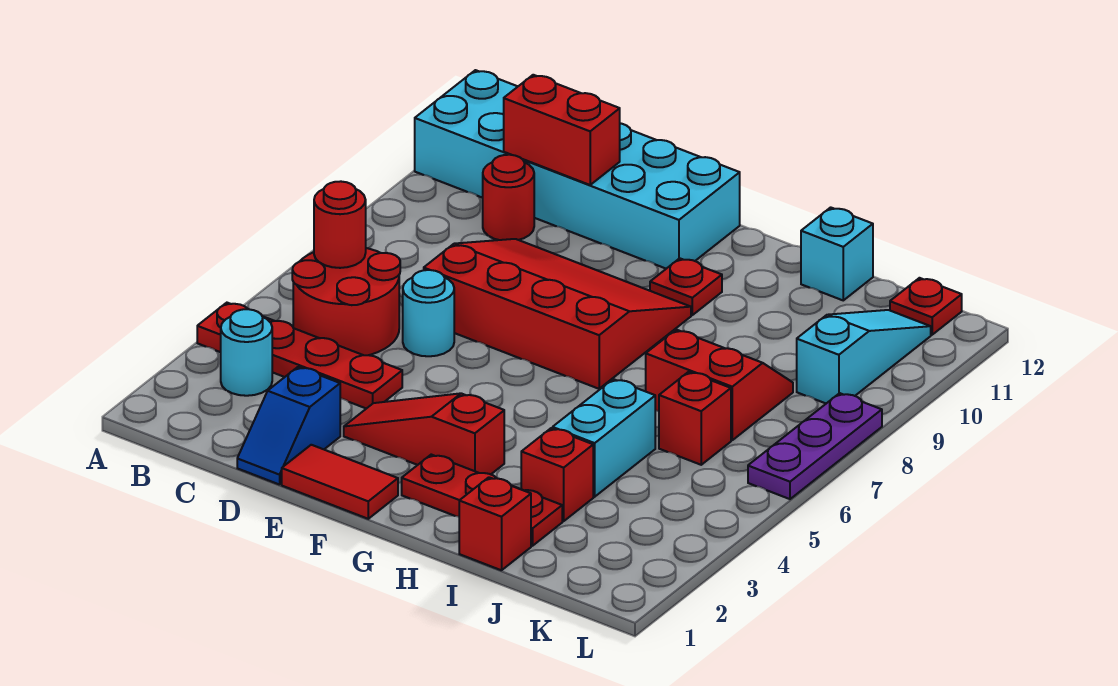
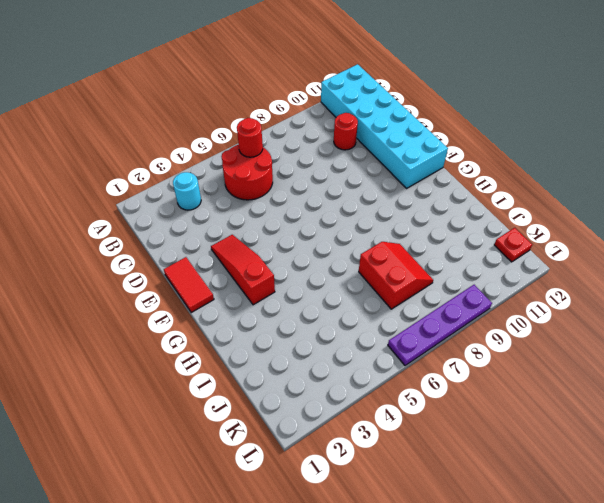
purple 1x4 plate [388,285,492,366] -> purple 1x3 plate [748,393,882,499]
none -> red 1x4 plate [197,303,402,409]
none -> blue 1x2 slope [237,367,340,485]
none -> cyan 1x1 round brick [403,270,454,356]

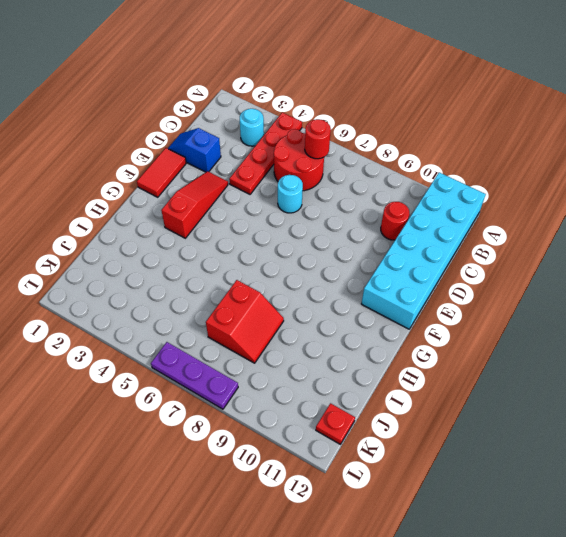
none -> red 3x4 slope [424,239,691,389]
none -> red 1x3 plate [402,455,562,546]
none -> red 1x1 plate [650,258,722,315]

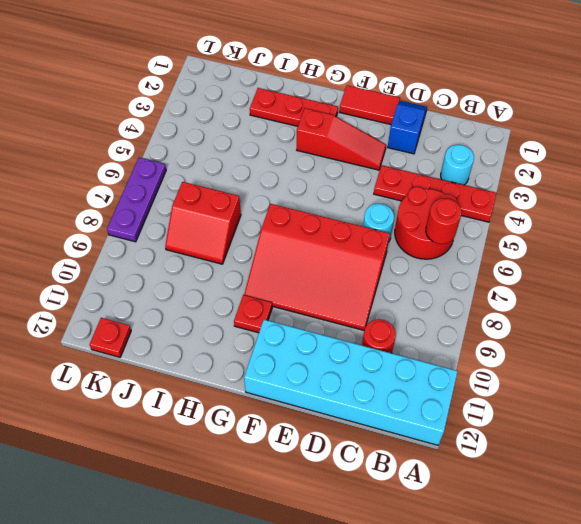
none -> red 1x1 brick [459,477,531,570]
none -> red 1x1 brick [521,428,593,521]
none -> cyan 1x2 brick [553,379,655,497]

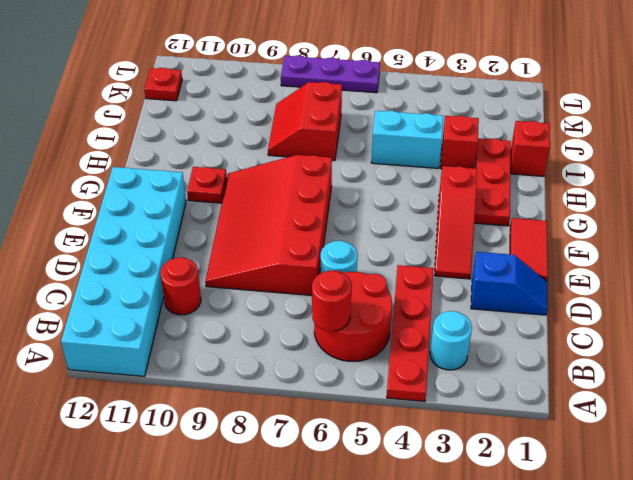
none -> cyan 1x1 brick [801,207,873,300]
none -> red 1x1 brick [659,372,731,465]
none -> cyan 1x3 slope [797,310,931,403]

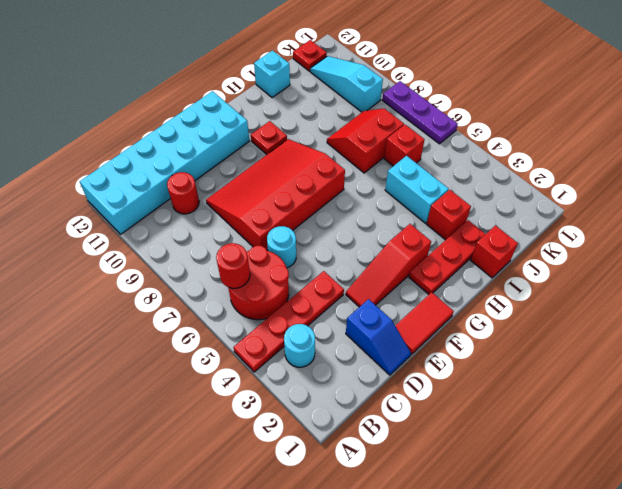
none -> red 1x2 brick [504,75,620,185]

